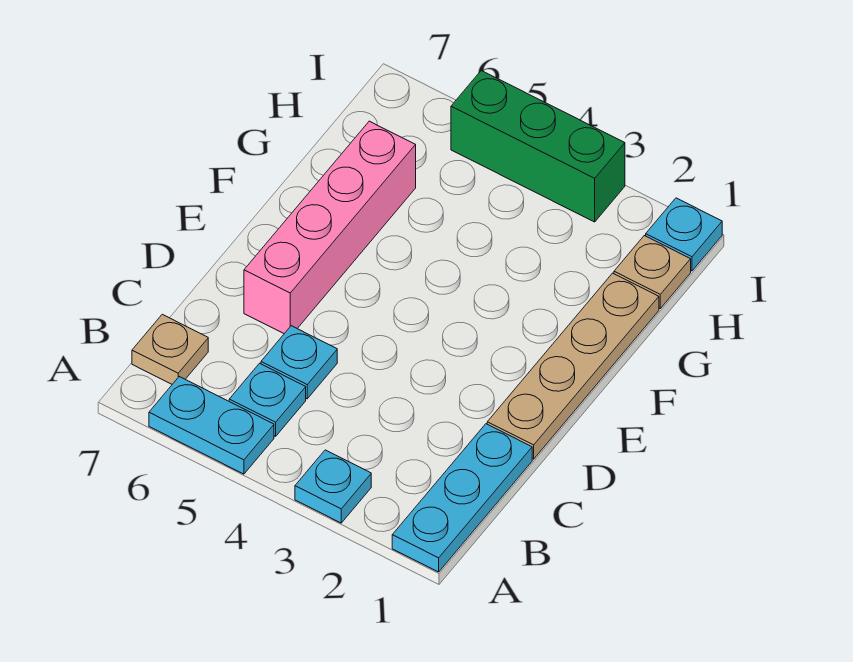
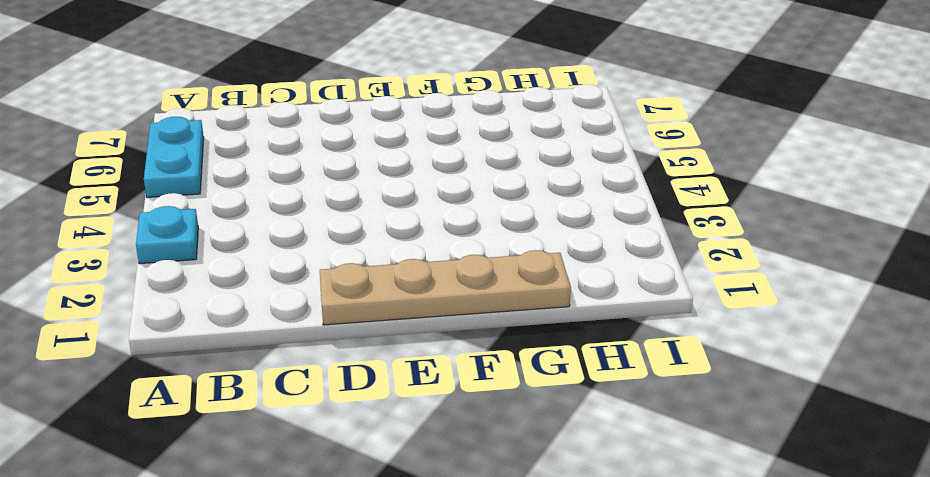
none -> cyan 1x3 plate [392,424,532,572]
none -> cyan 1x1 plate [229,363,306,436]

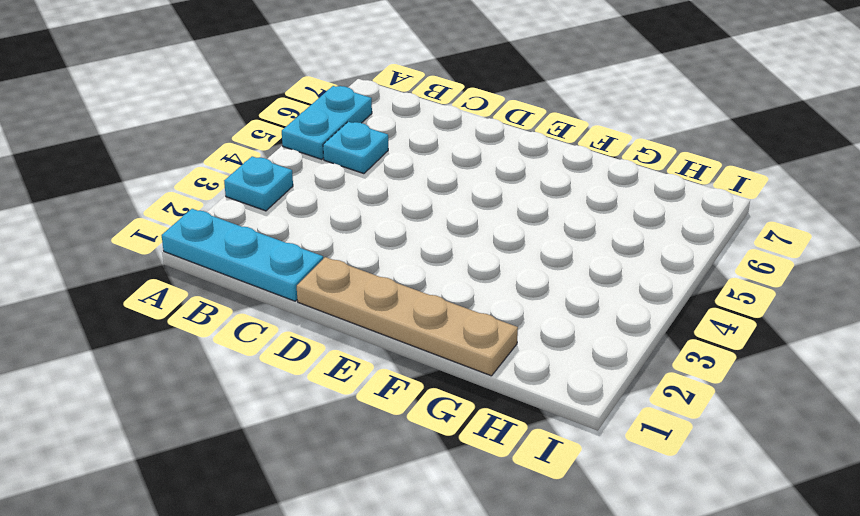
none -> tan 1x1 plate [132,314,208,384]
none -> cyan 1x1 plate [261,326,337,399]

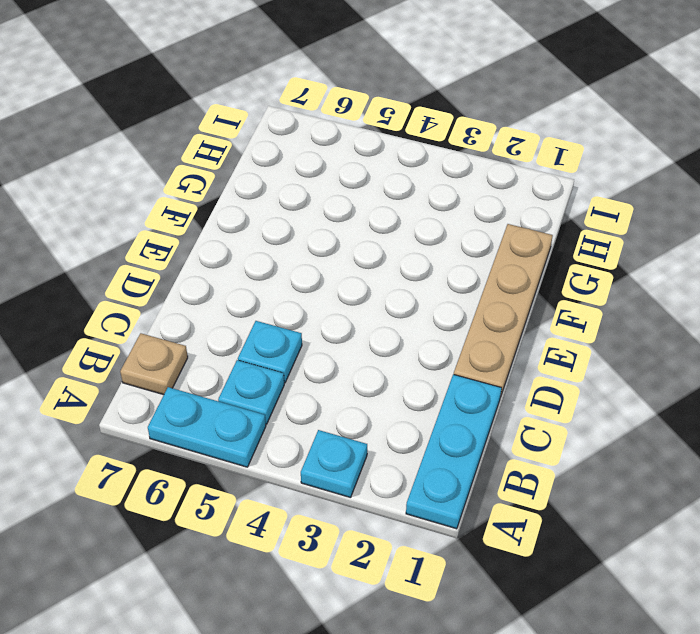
none -> pink 1x4 brick [244,121,416,334]
none -> tan 1x1 plate [614,236,691,308]

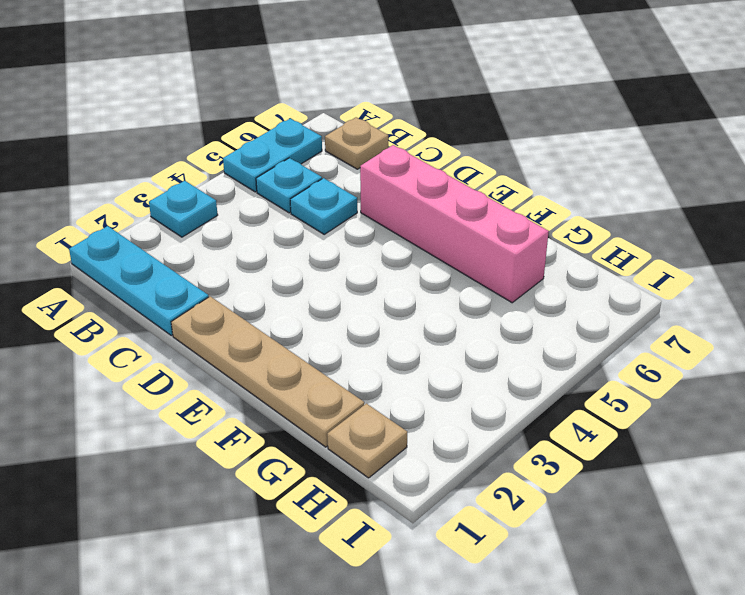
none -> cyan 1x1 plate [646,198,722,271]
none -> green 1x3 brick [451,71,625,222]

